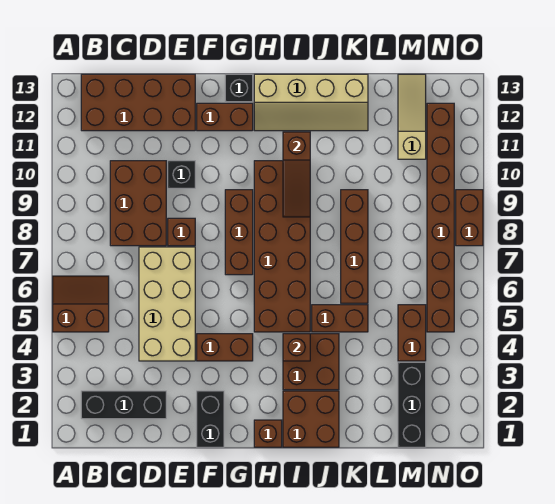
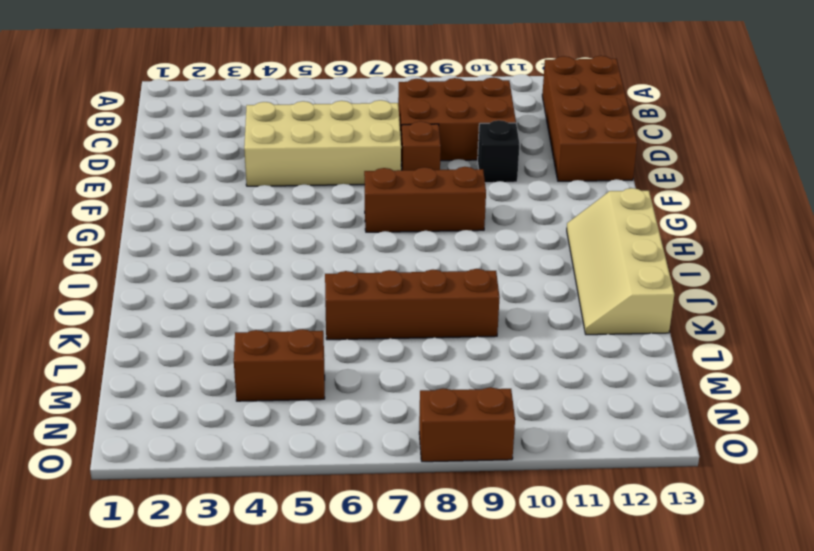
none -> brown 2x2 slope [53,276,109,332]
none -> black 1x3 brick [81,391,166,419]
none -> black 1x2 brick [197,391,224,447]

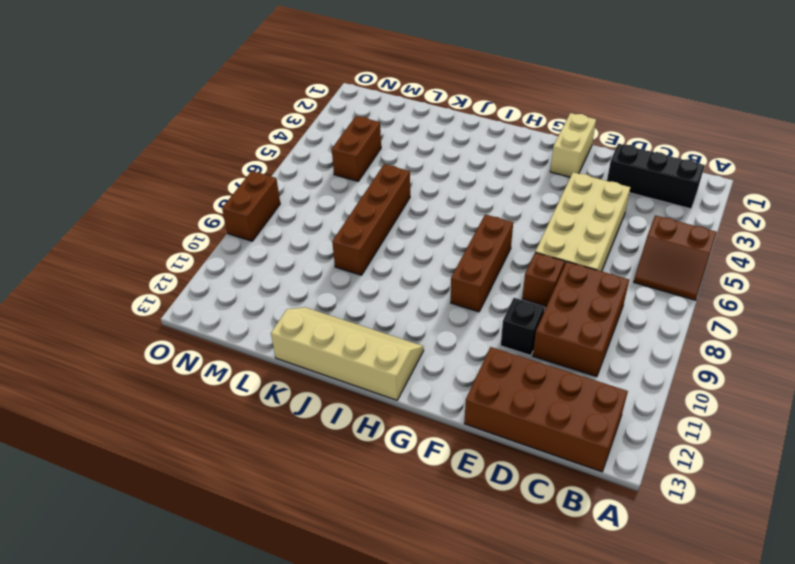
tan 1x2 brick [550,113,596,177] -> black 1x2 brick [197,391,224,447]
none -> brown 1x2 brick [197,334,253,361]
none -> brown 1x2 brick [197,103,253,131]
none -> black 1x1 brick [225,74,253,102]

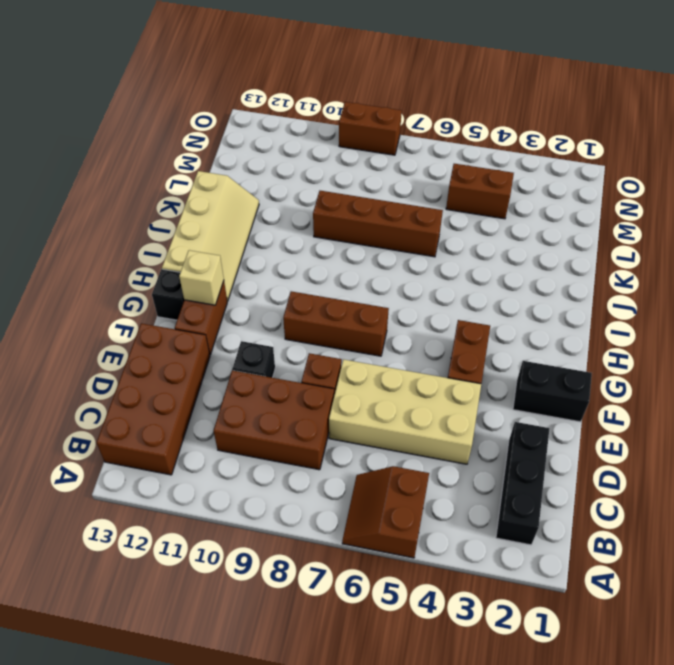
tan 1x1 brick [179,250,224,305] -> none
none -> brown 1x1 brick [254,420,282,447]
none -> brown 2x6 brick [254,161,310,332]
none -> brown 2x2 brick [283,391,339,447]

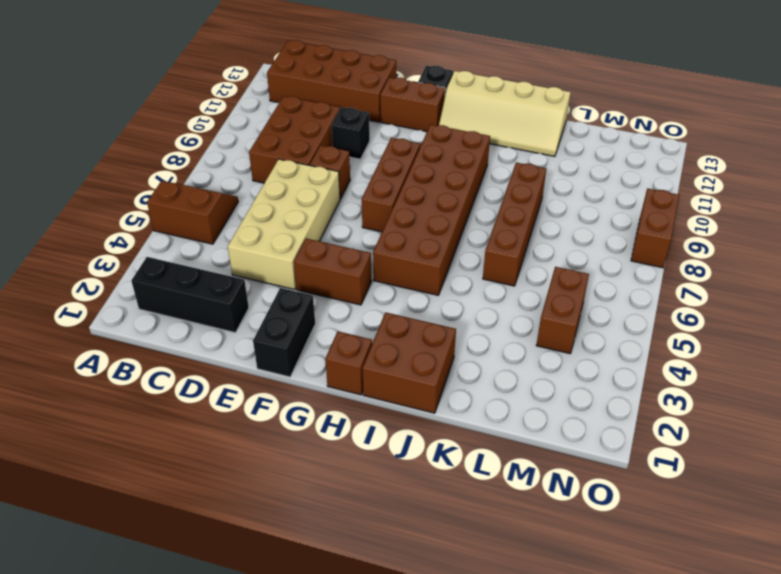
none -> brown 2x2 brick [283,334,339,390]
none -> brown 1x2 brick [312,305,368,332]
none -> black 1x3 brick [398,362,426,447]

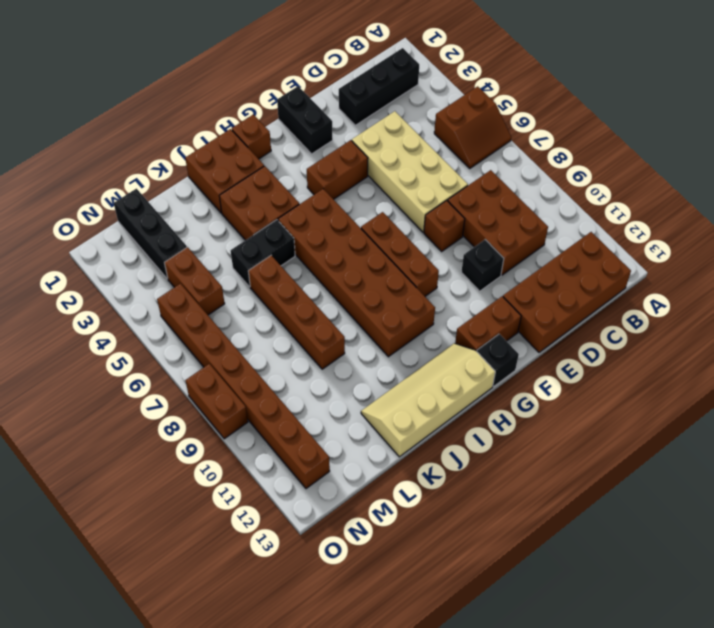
black 1x2 brick [231,220,295,287] -> brown 1x2 brick [312,305,368,332]
none -> tan 1x3 slope [398,74,426,159]
none -> brown 1x1 brick [283,334,310,361]
none -> brown 1x3 slope [283,132,310,217]

